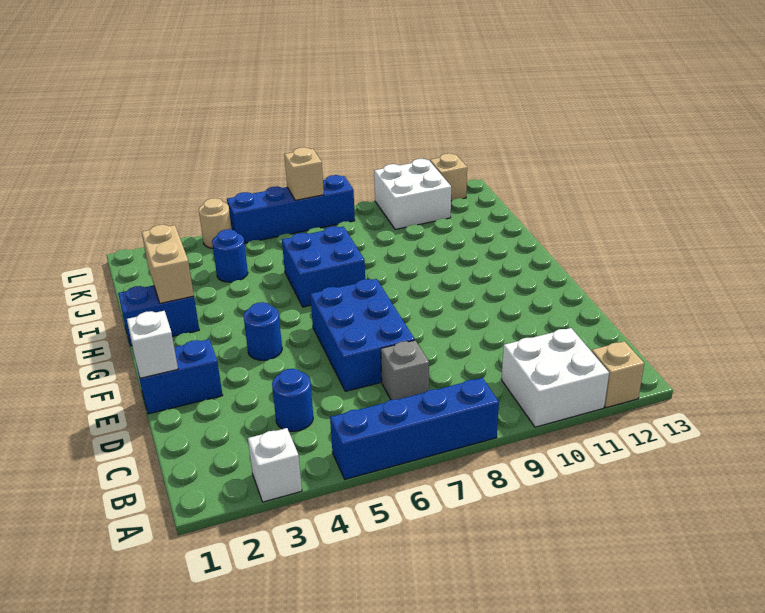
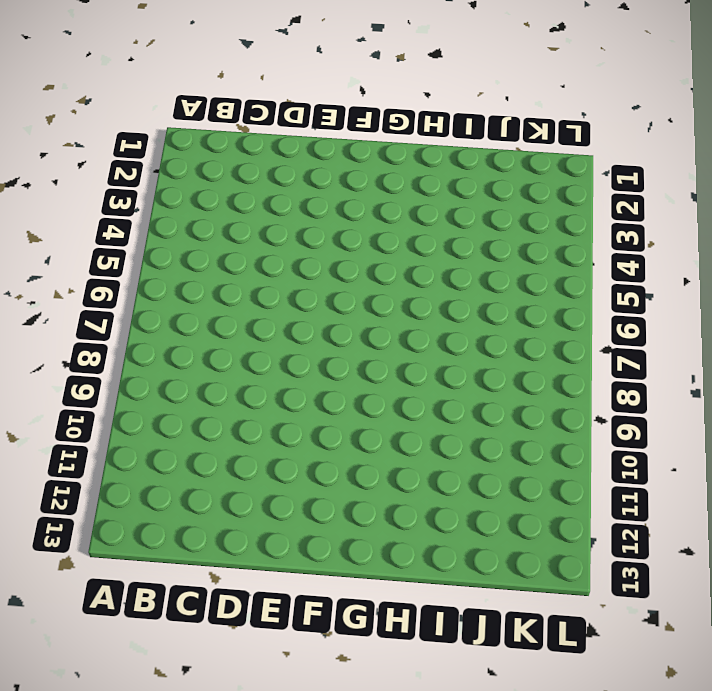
none -> white 1x1 brick [248,428,302,502]
none -> blue 1x4 brick [330,378,499,479]
none -> white 2x2 brick [501,328,609,427]

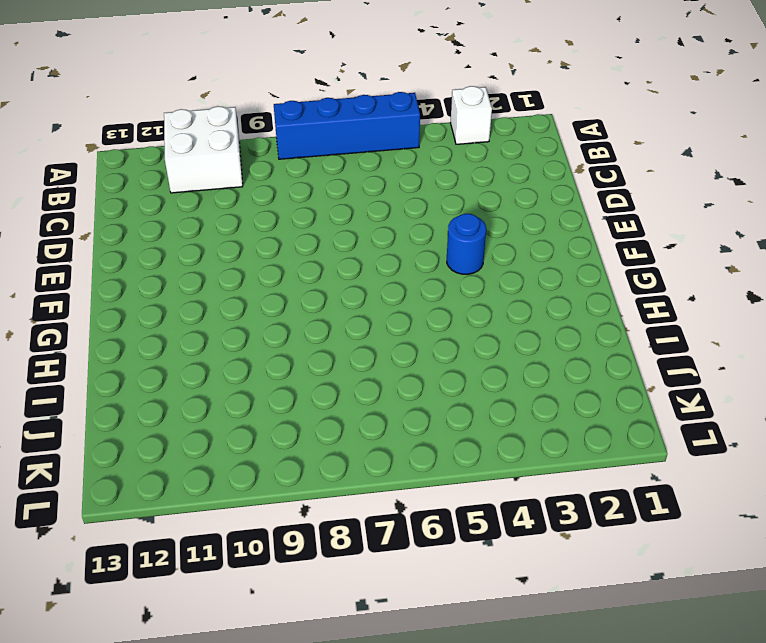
none -> tan 1x1 brick [592,341,644,408]
none -> blue 1x1 round brick [272,369,313,431]
none -> grey 1x1 brick [381,340,429,400]

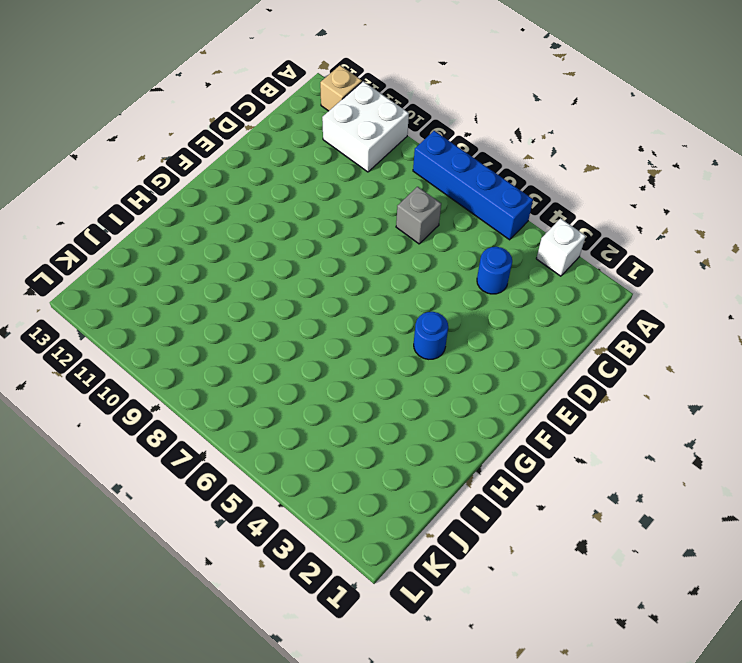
none -> blue 2x3 brick [310,279,415,391]
none -> blue 1x2 brick [136,339,223,414]
none -> blue 1x2 brick [118,285,199,346]

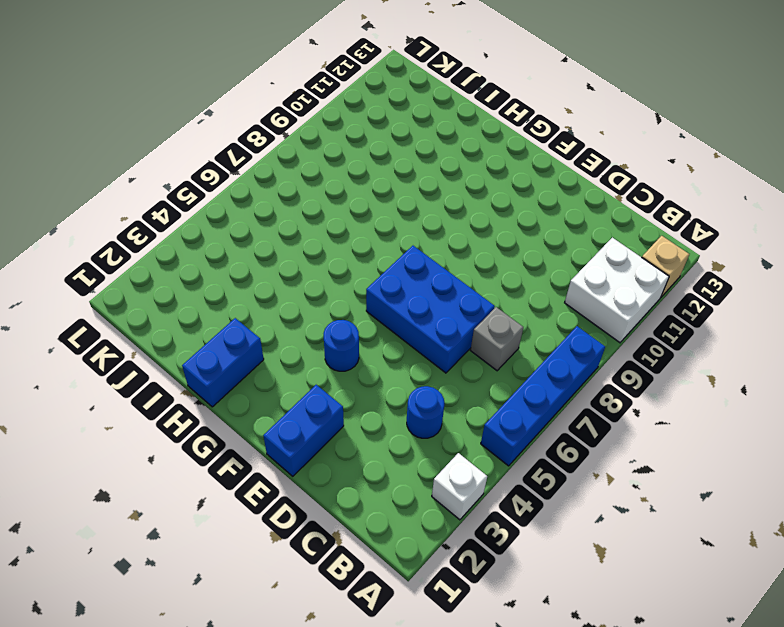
none -> blue 2x2 brick [282,226,365,307]
none -> blue 1x1 round brick [212,229,248,282]
none -> white 2x2 brick [374,159,451,229]

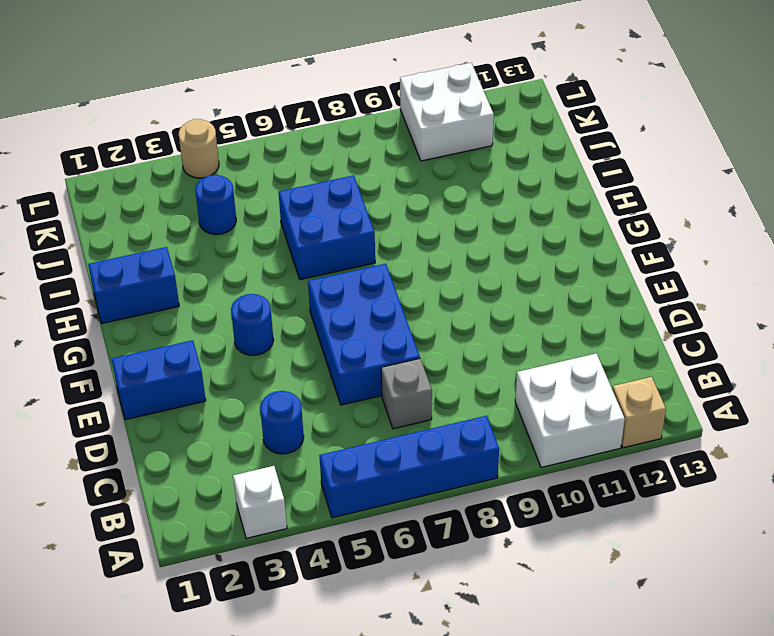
none -> blue 1x4 brick [227,175,355,243]
none -> tan 1x1 brick [430,153,467,201]
none -> white 1x1 brick [127,311,178,378]

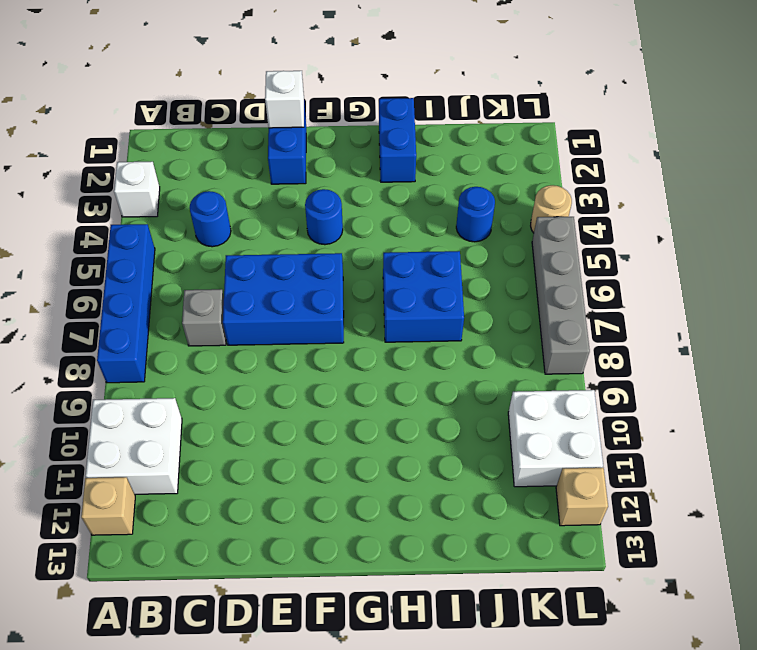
grey 1x4 brick [532,217,590,374] -> blue 1x4 brick [227,175,355,243]
none -> tan 1x2 brick [142,225,194,303]
none -> tan 1x1 brick [284,147,324,200]

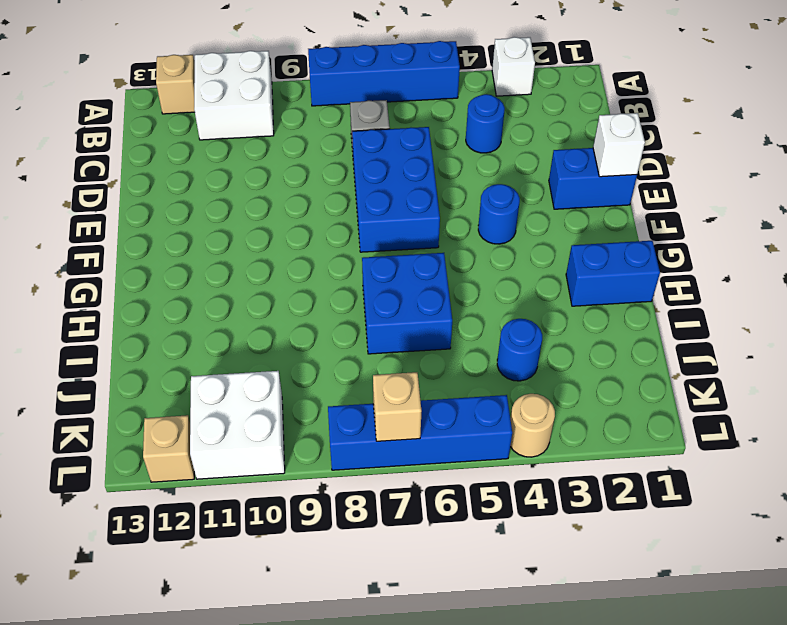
none -> tan 1x2 brick [142,225,194,303]

